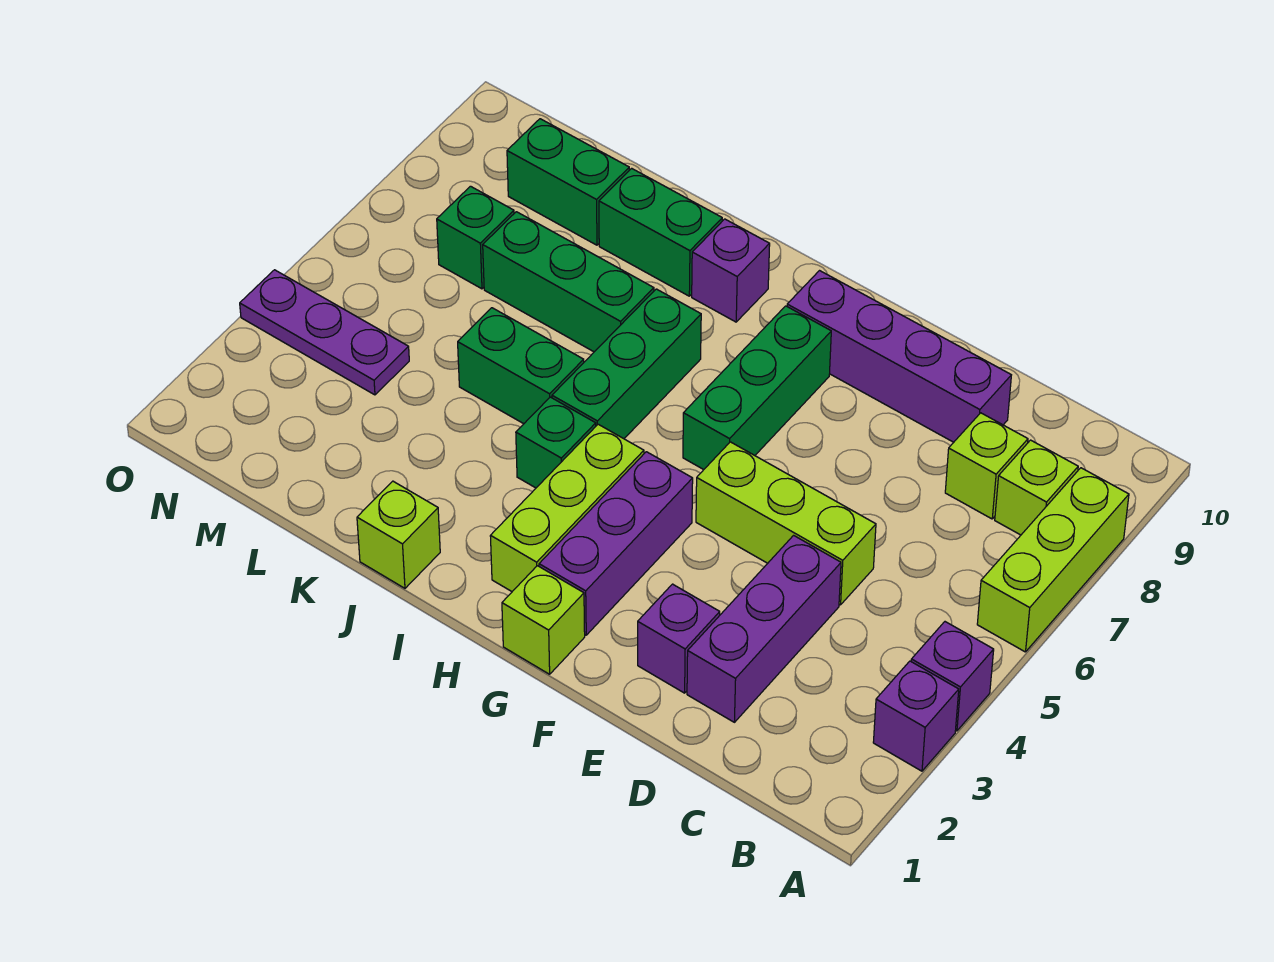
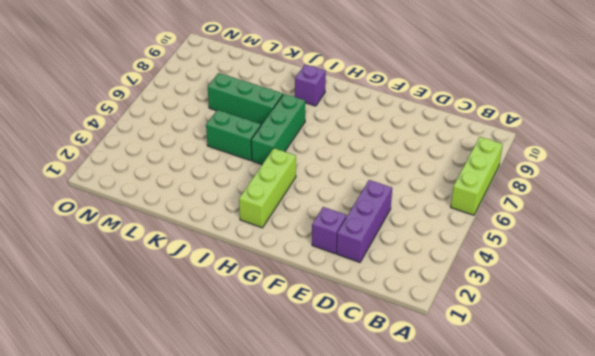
none -> purple 1x1 brick [873,661,959,771]
none -> purple 1x1 brick [911,622,994,731]
none -> lime 1x1 brick [995,440,1078,535]

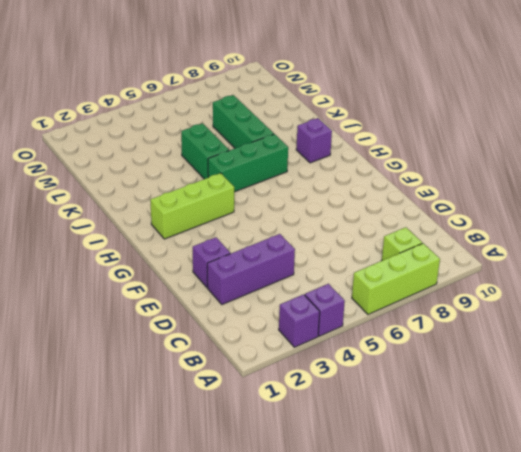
none -> lime 1x1 brick [945,413,1028,519]
none -> lime 1x3 brick [696,442,876,605]
none -> purple 1x4 brick [787,271,1011,442]

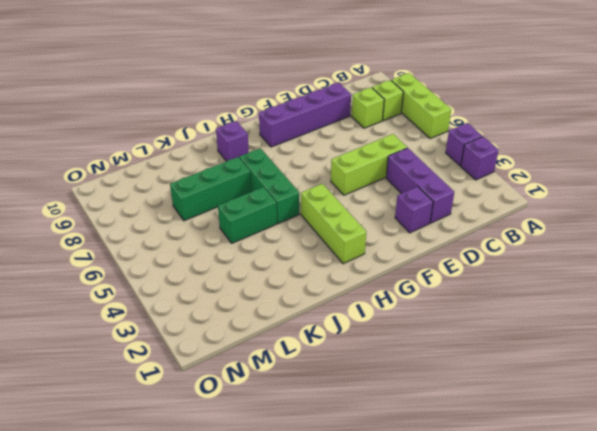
none -> lime 1x1 brick [502,566,585,674]
none -> purple 1x3 brick [539,452,693,635]
none -> green 1x3 brick [683,306,831,470]

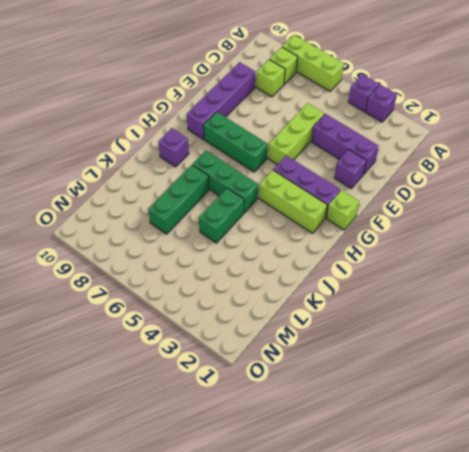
none -> green 1x1 brick [516,397,596,488]
none -> lime 1x1 brick [357,481,440,588]
none -> green 1x2 brick [599,168,722,296]

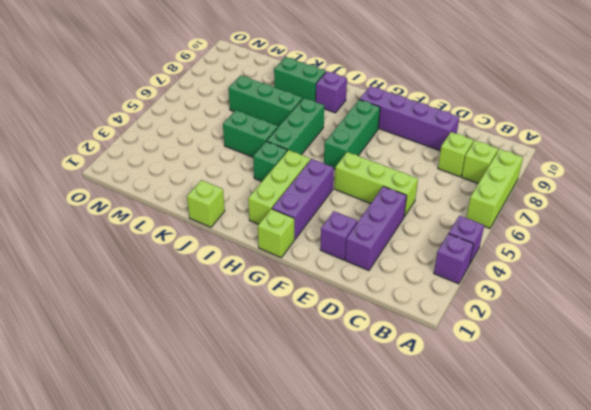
none -> green 1x2 brick [507,119,629,245]
none -> purple 1x3 plate [240,270,409,395]
none -> green 1x1 brick [437,186,514,289]

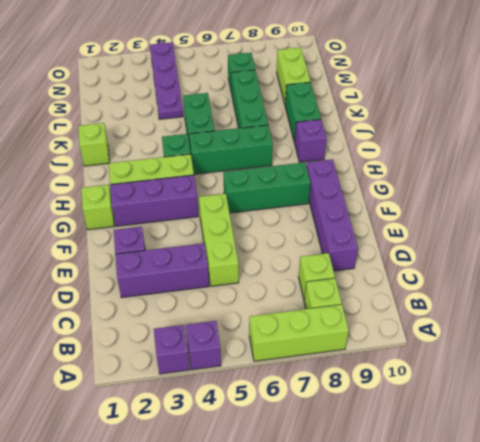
purple 1x4 plate [150,42,183,119] -> purple 1x3 plate [240,270,409,395]
lime 1x2 brick [277,48,311,104] -> green 1x2 brick [507,119,629,245]

